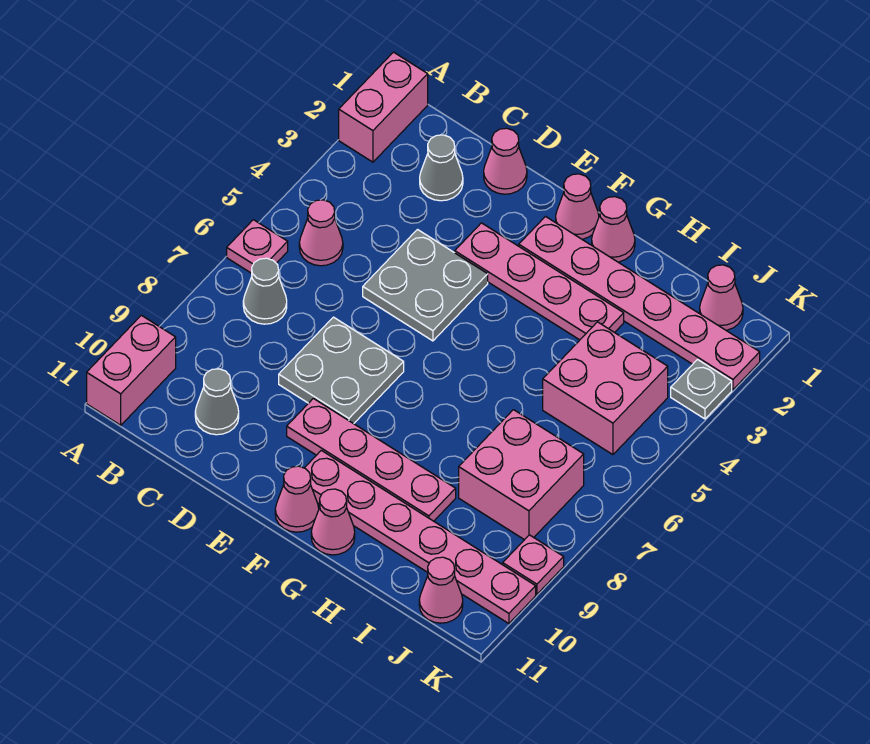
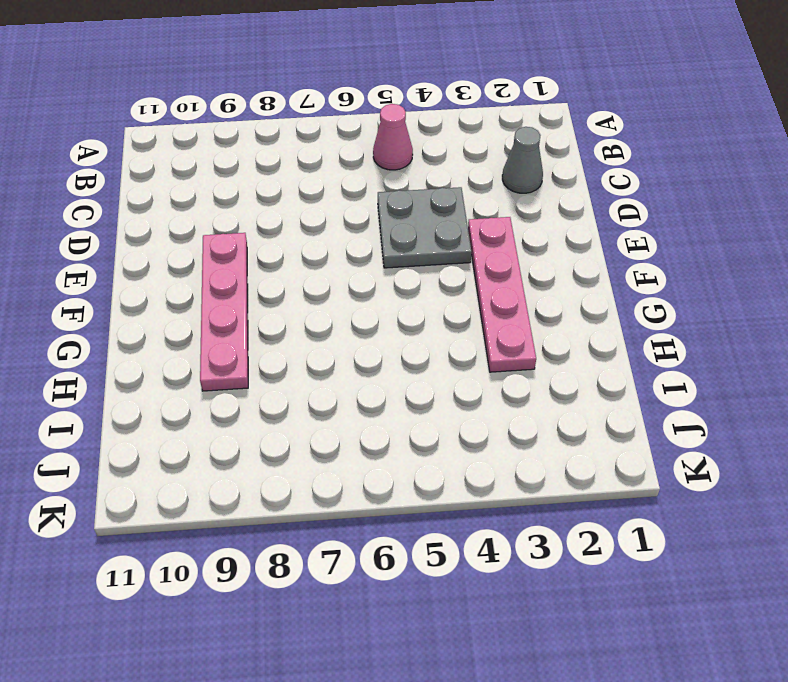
none -> pink 1x2 brick [339,52,428,162]
none -> pink 1x1 plate [227,220,288,273]
none -> pink 1x2 brick [87,315,176,425]

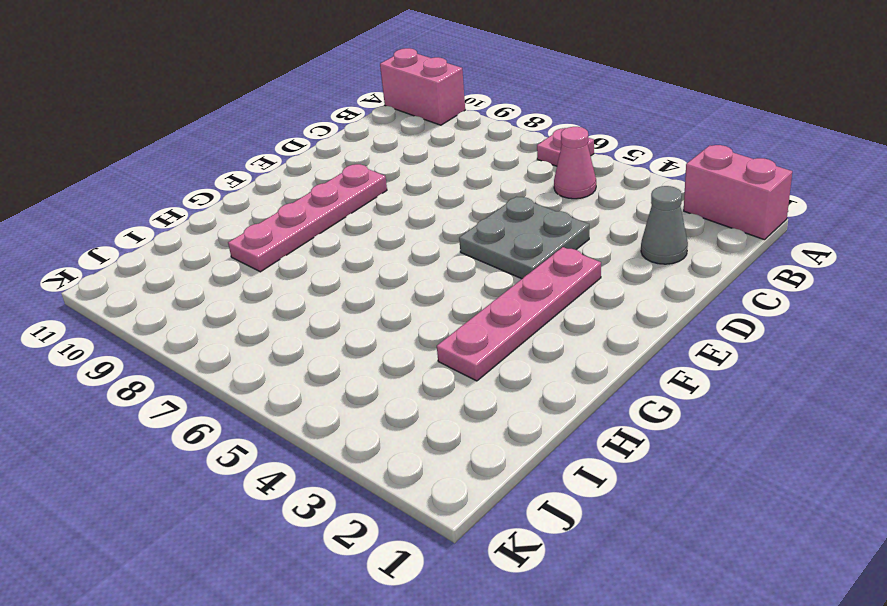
none -> grey 1x1 cone [243,258,287,324]
none -> grey 1x1 cone [195,369,239,435]
none -> pink 1x1 cone [484,128,527,194]

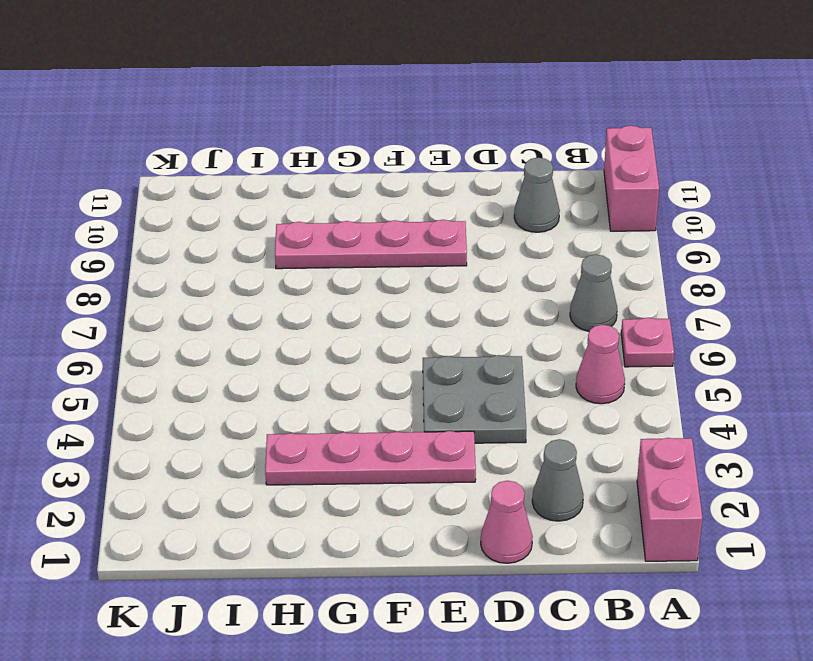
none -> grey 2x2 plate [279,317,404,424]
none -> pink 1x1 cone [556,174,599,239]
none -> pink 1x6 plate [519,217,760,390]

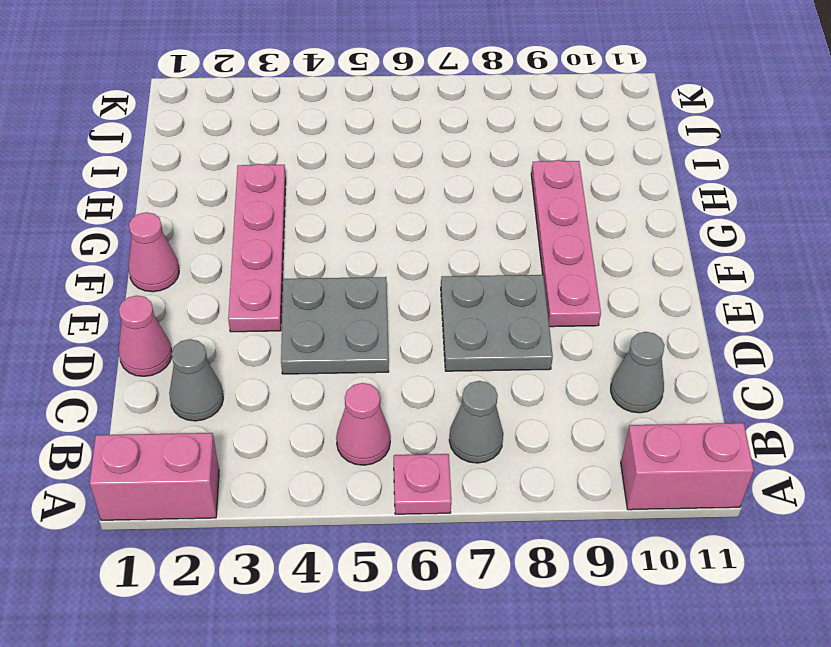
none -> pink 1x6 plate [519,217,760,390]
none -> pink 1x6 plate [305,450,536,624]
none -> pink 1x1 cone [275,466,319,532]

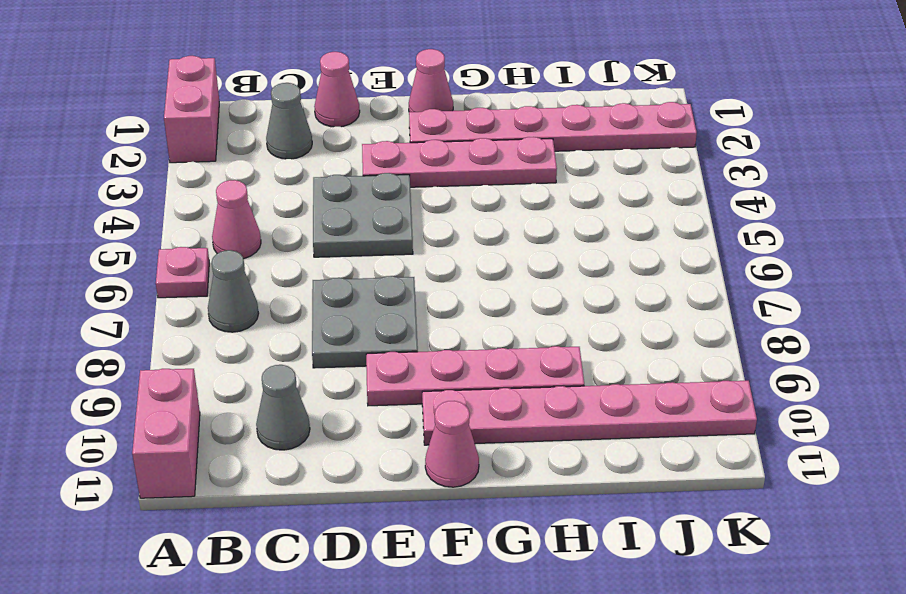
none -> pink 1x1 cone [592,197,635,262]
none -> pink 1x1 cone [311,489,355,555]
none -> pink 2x2 brick [543,322,668,455]

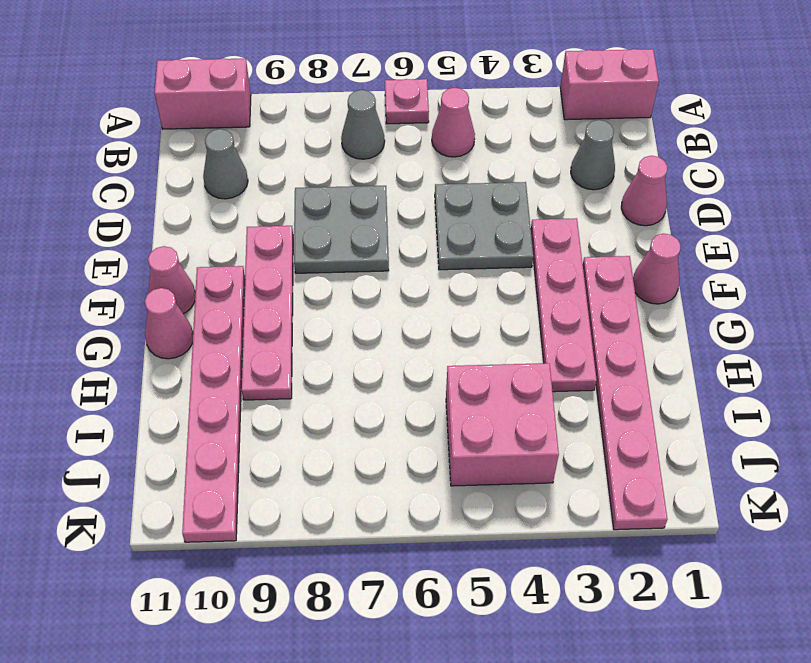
none -> pink 1x1 cone [592,197,635,262]
none -> pink 2x2 brick [459,410,584,540]
none -> pink 1x1 cone [700,265,743,330]

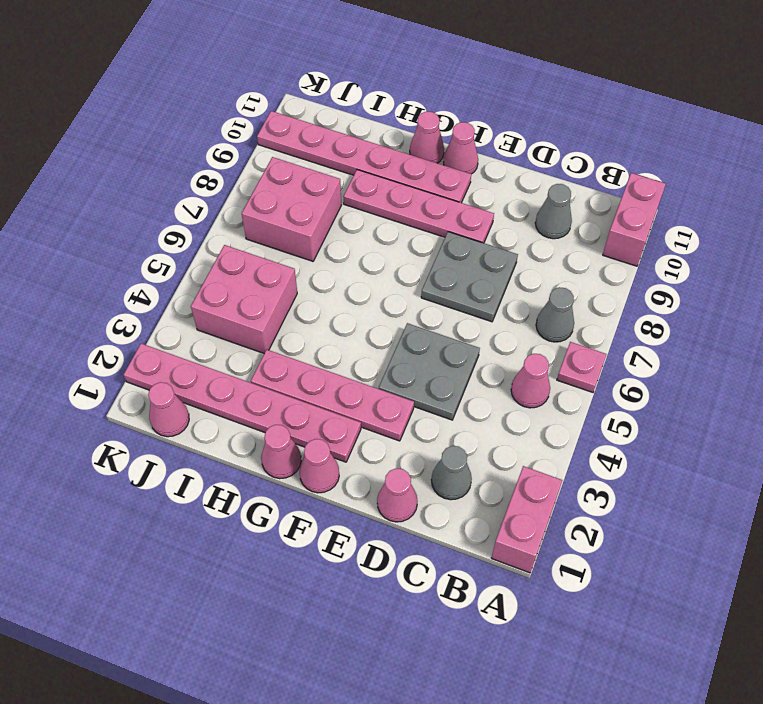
none -> pink 1x1 cone [419,557,463,623]
none -> grey 1x1 plate [671,360,732,419]
none -> pink 1x1 plate [503,535,564,594]

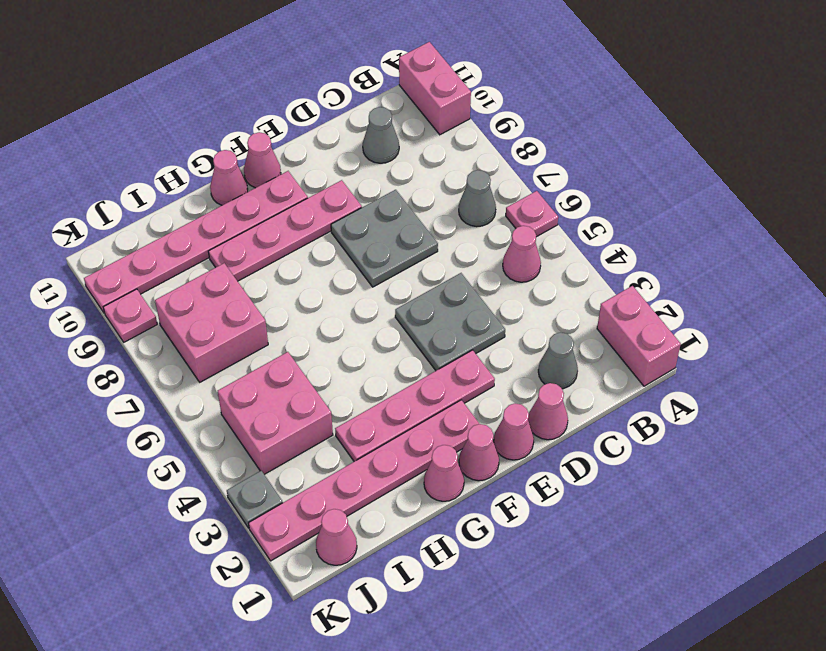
pink 1x1 cone [494,403,534,460] -> pink 1x1 cone moved to [419,557,463,623]

